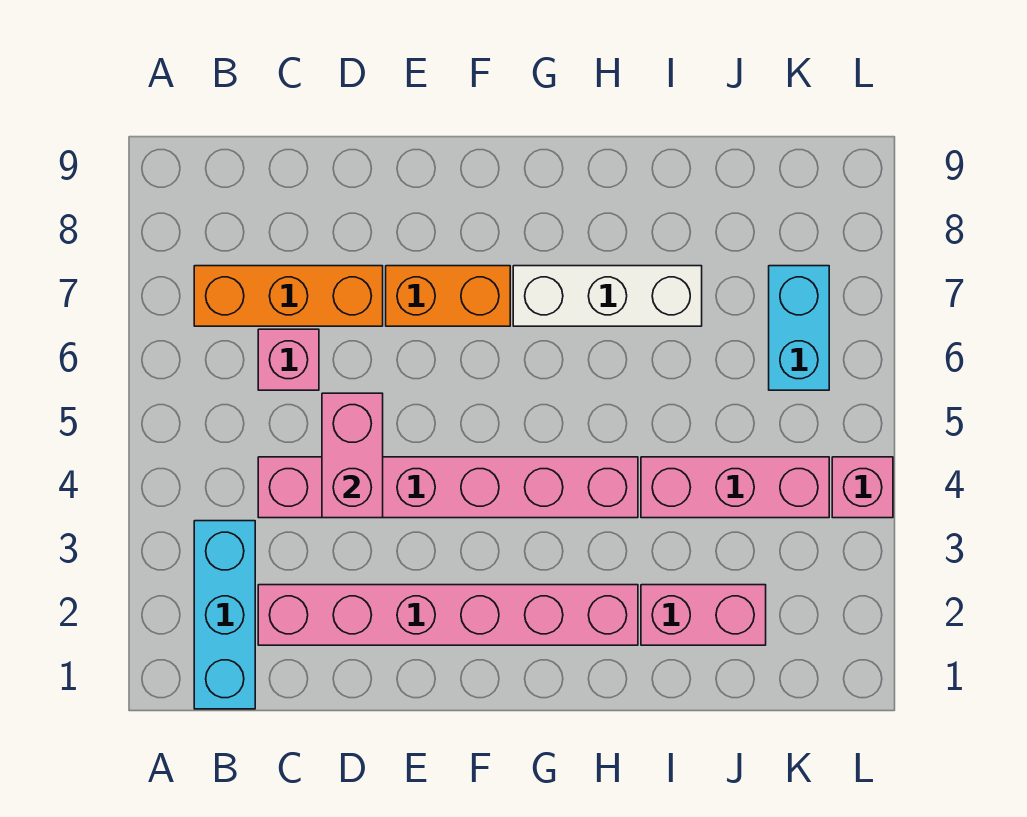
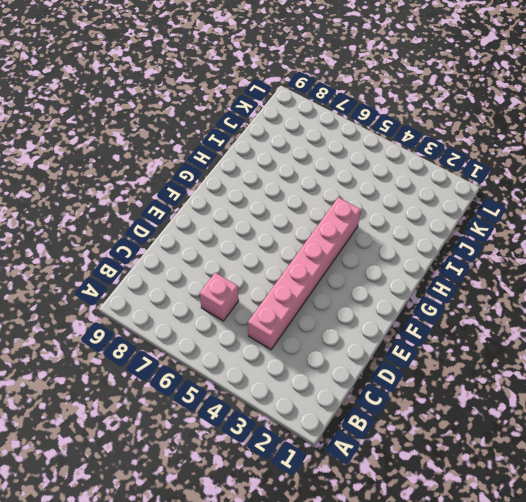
none -> cyan 1x3 brick [194,521,255,709]
none -> orange 1x3 brick [194,266,383,326]
none -> pink 1x6 brick [258,585,638,645]

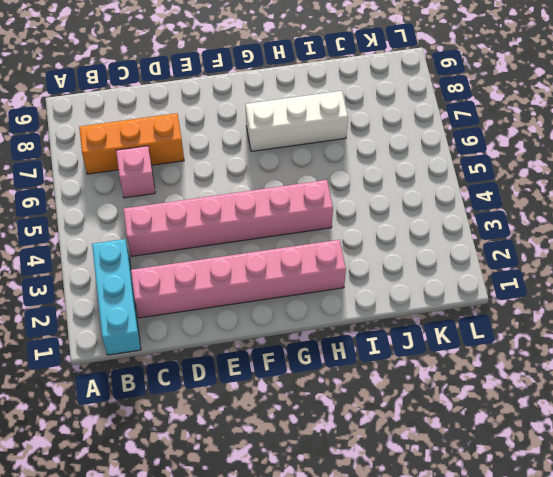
none -> orange 1x2 brick [386,266,510,326]
none -> pink 1x2 brick [641,585,766,645]
none -> pink 1x3 brick [641,457,829,518]

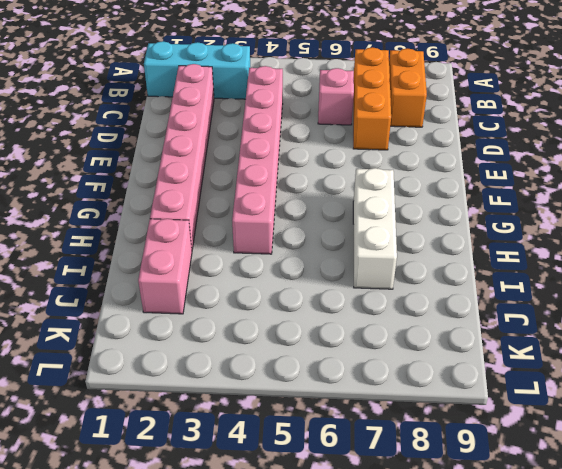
orange 1x2 brick [389,48,427,127] -> orange 1x2 brick moved to [386,266,510,326]
none -> pink 1x3 brick [641,457,829,518]
none -> cyan 1x2 brick [769,266,829,390]
none -> pink 1x1 brick [832,457,893,518]

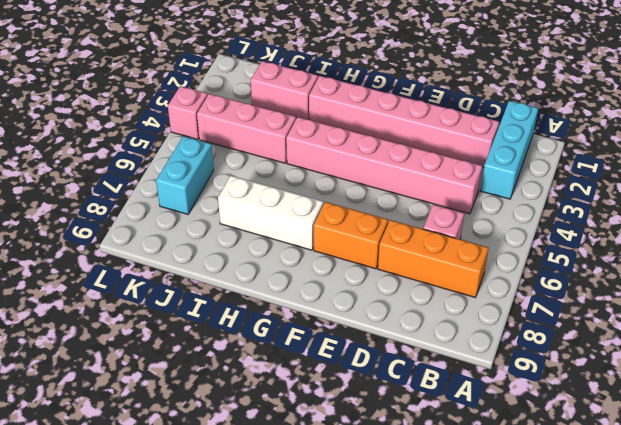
none -> pink 1x2 brick [322,393,383,518]

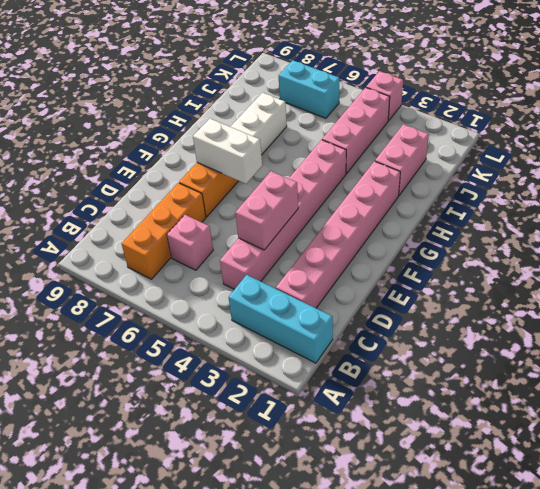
pink 1x2 brick [235,171,298,250] -> pink 1x2 brick turned to [322,393,383,518]
white 1x2 brick [193,119,262,184] -> none

